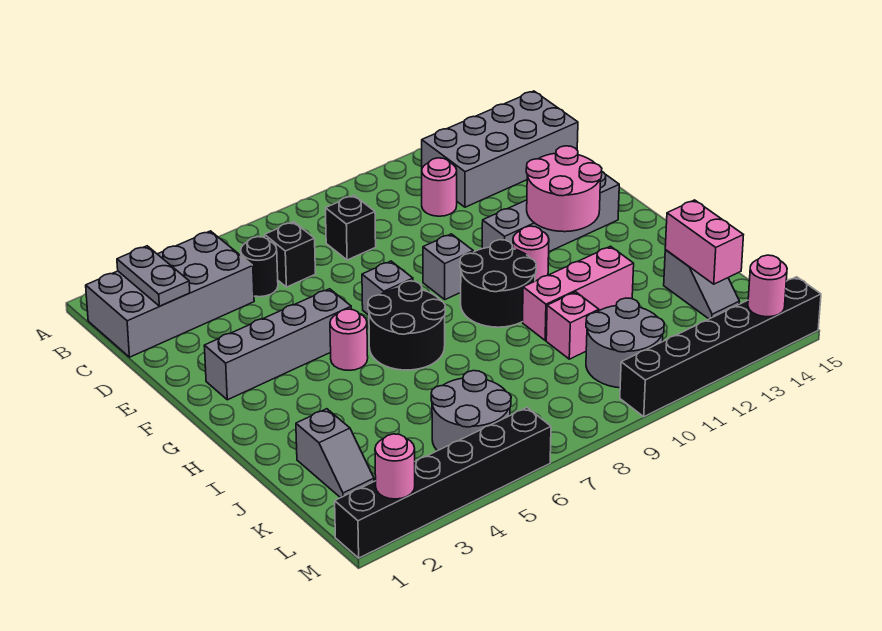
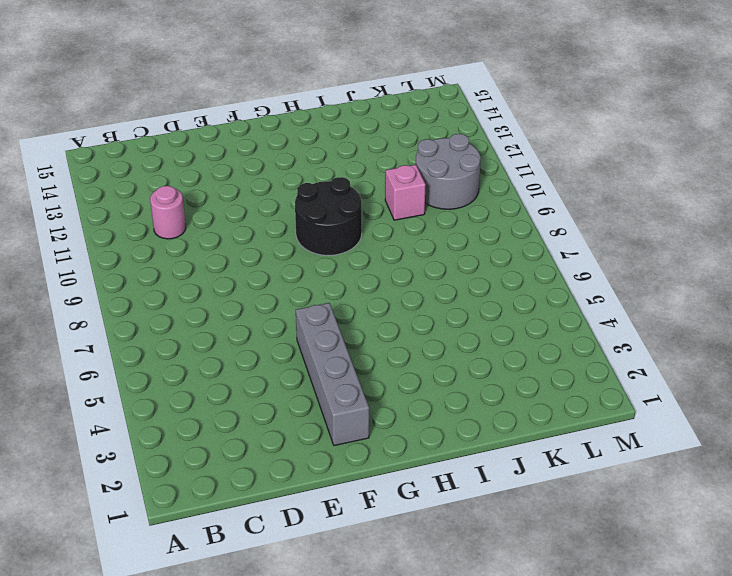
none -> grey 2x4 brick [86,231,254,357]
none -> grey 2x4 brick [422,91,578,207]
none -> black 1x1 round brick [241,237,278,297]

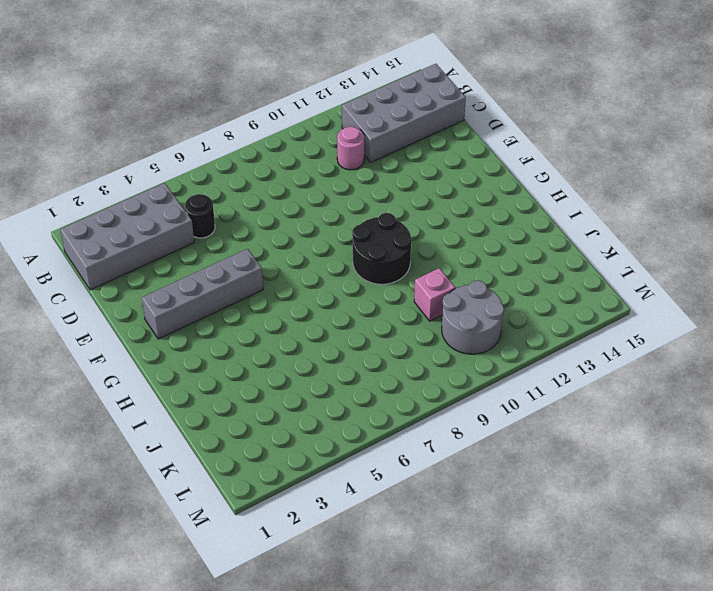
none -> black 1x1 brick [265,222,315,287]
none -> black 1x1 brick [325,195,376,260]
none -> grey 1x1 brick [362,261,413,315]

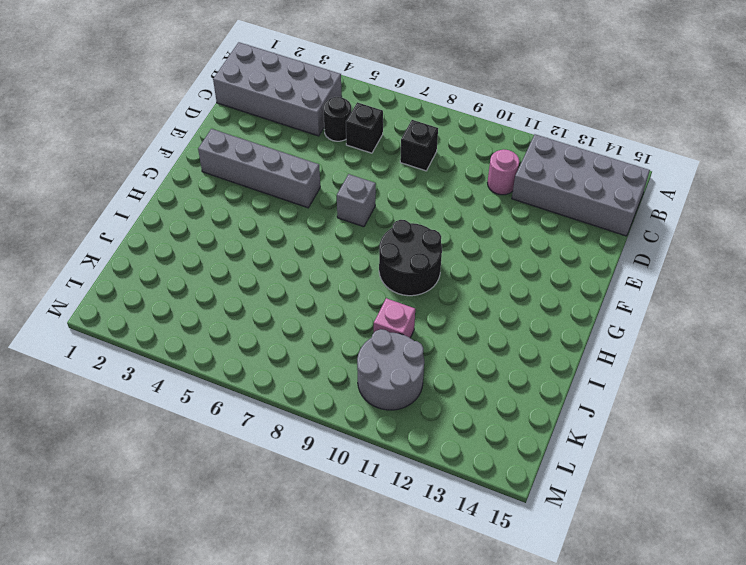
none -> grey 1x1 brick [423,234,473,300]
none -> grey 1x4 brick [482,172,619,252]
none -> pink 1x1 round brick [330,309,368,370]

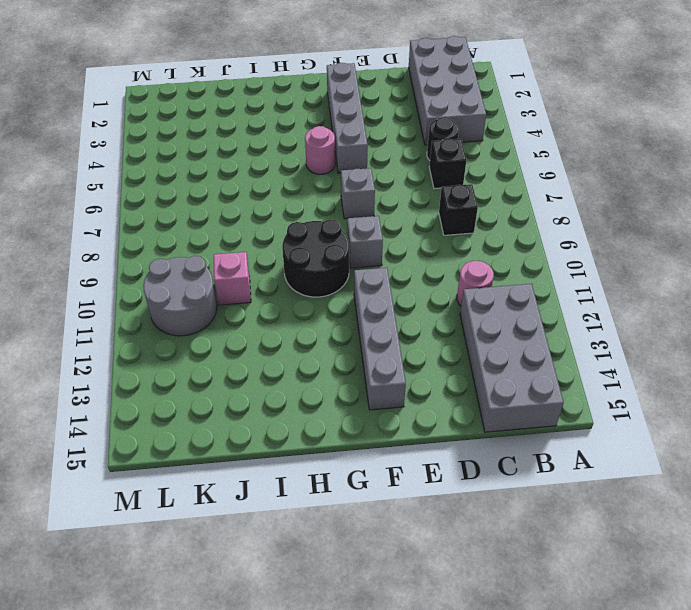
none -> black 2x2 round brick [368,281,445,370]
none -> pink 1x1 round brick [513,226,549,281]
none -> pink 1x3 brick [523,246,634,340]

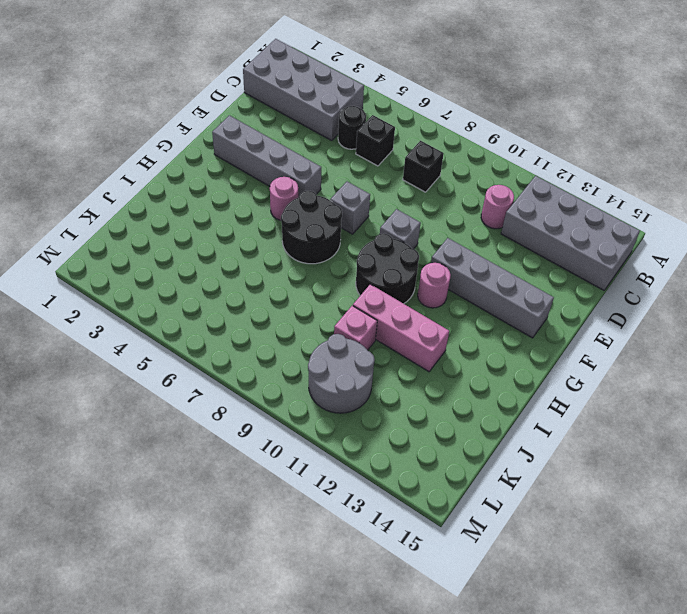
none -> grey 1x2 slope [296,409,374,498]
none -> grey 1x2 slope [664,250,739,319]
none -> grey 2x2 round brick [431,371,511,451]

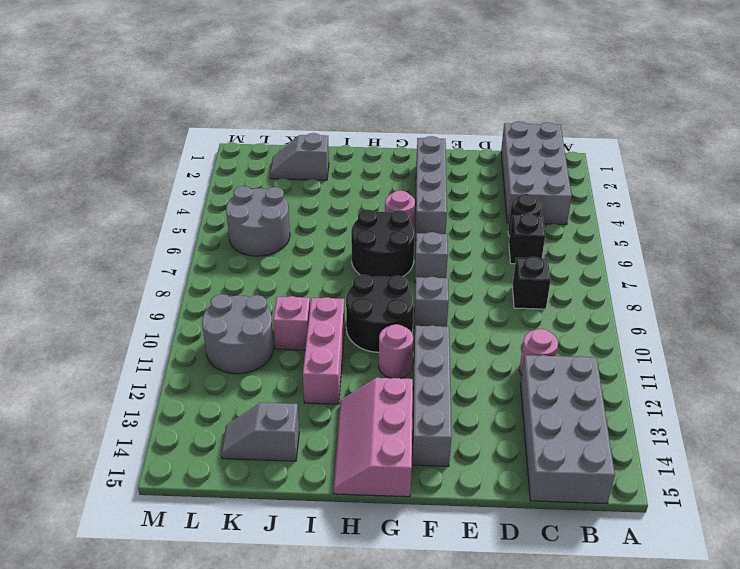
pink 2x3 slope [334,378,413,497] -> none
none -> black 1x6 brick [335,408,551,558]
none -> black 1x6 brick [620,277,821,417]
none -> grey 1x2 plate [117,246,190,306]

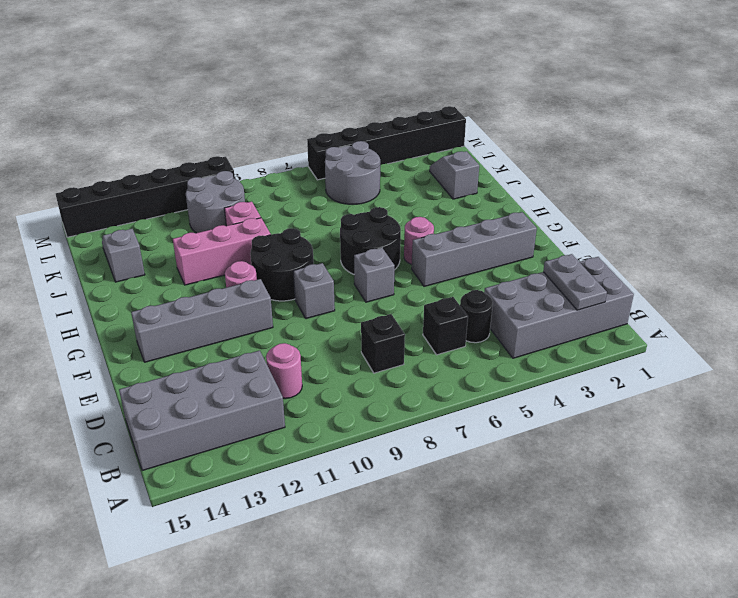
none -> pink 2x2 round brick [526,146,602,232]
none -> pink 1x2 brick [665,200,743,284]
none -> pink 1x1 round brick [375,434,415,499]

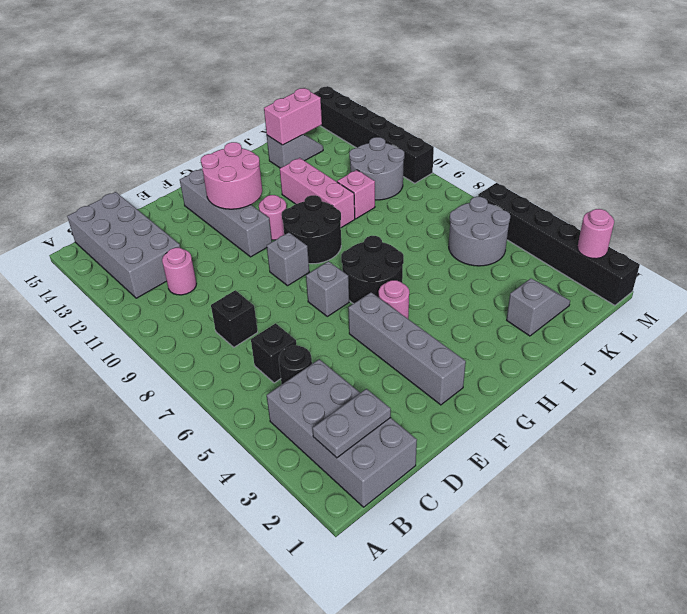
none -> pink 1x1 round brick [748,255,787,317]

